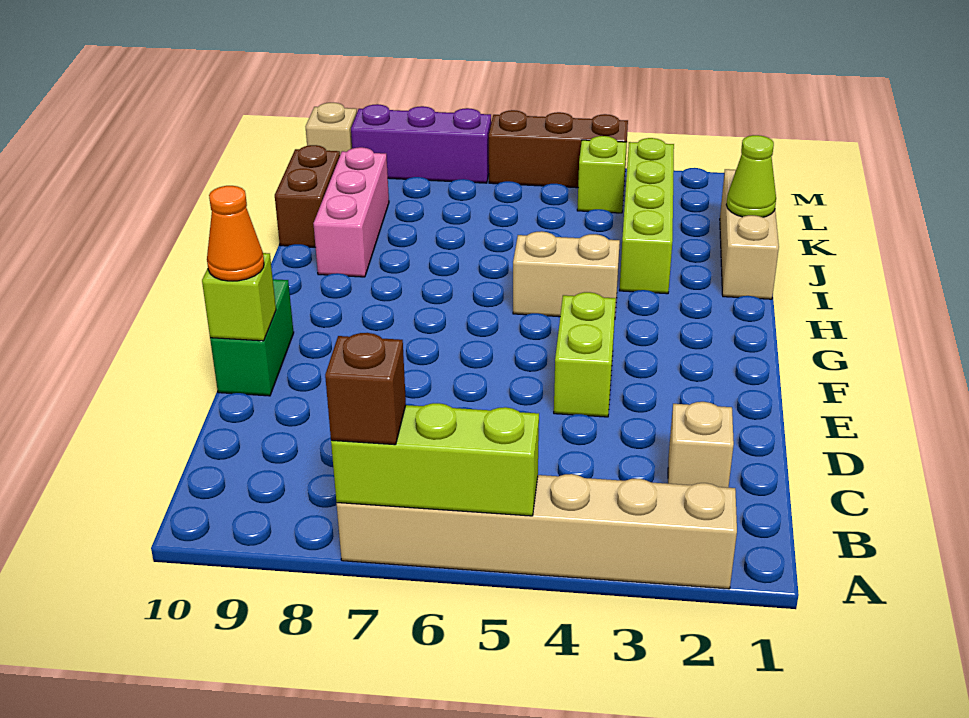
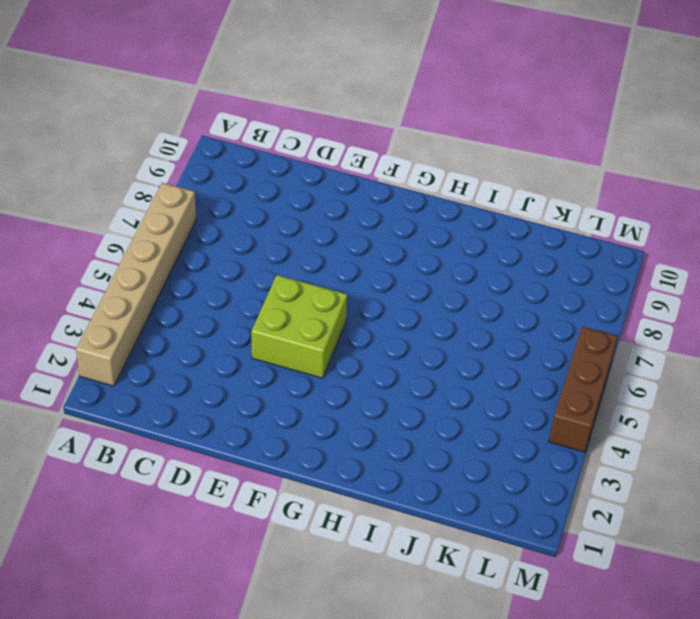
lime 2x2 brick [251,275,347,378] -> lime 1x2 brick [554,292,616,417]
none -> tan 1x1 brick [668,402,734,488]
none -> green 1x2 brick [210,279,294,396]
none -> tan 1x2 brick [513,231,620,317]

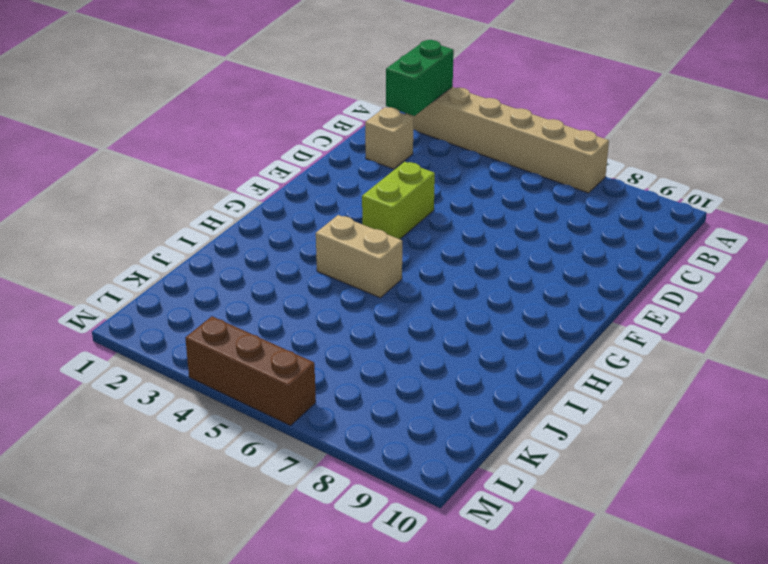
green 1x2 brick [386,40,454,116] -> green 1x2 brick moved to [210,279,294,396]
none -> tan 1x3 brick [720,169,779,299]
none -> lime 1x4 brick [619,138,674,294]
none -> pink 1x3 brick [313,147,389,277]

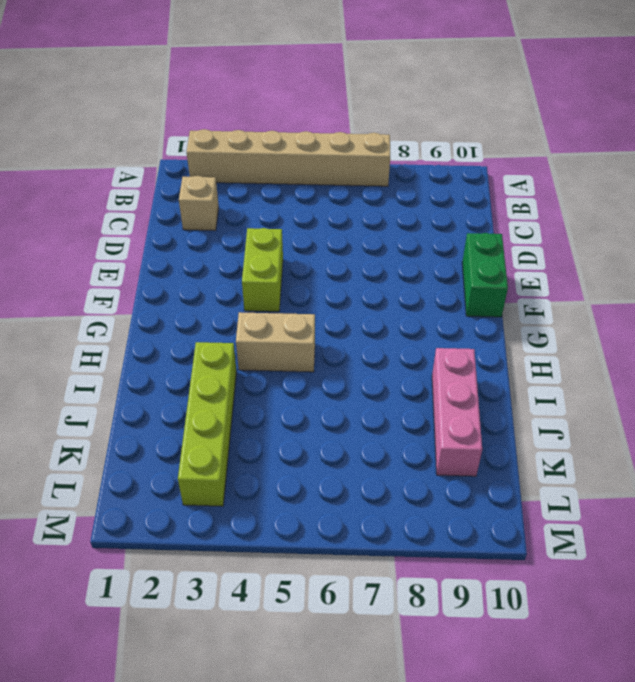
none -> tan 1x3 brick [720,169,779,299]
none -> brown 1x2 brick [275,145,340,247]
none -> lime 1x1 brick [577,136,627,213]

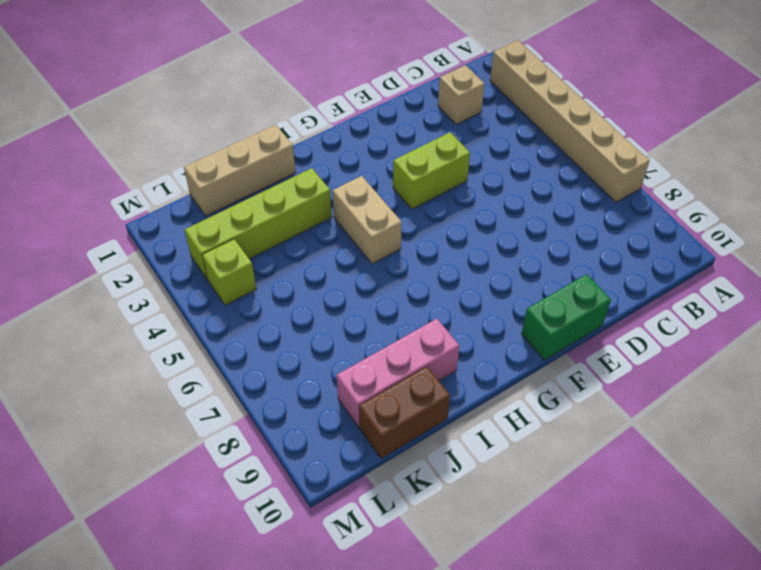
none -> brown 1x3 brick [489,110,628,188]
none -> purple 1x3 brick [351,104,491,183]
none -> tan 1x1 brick [305,103,357,155]

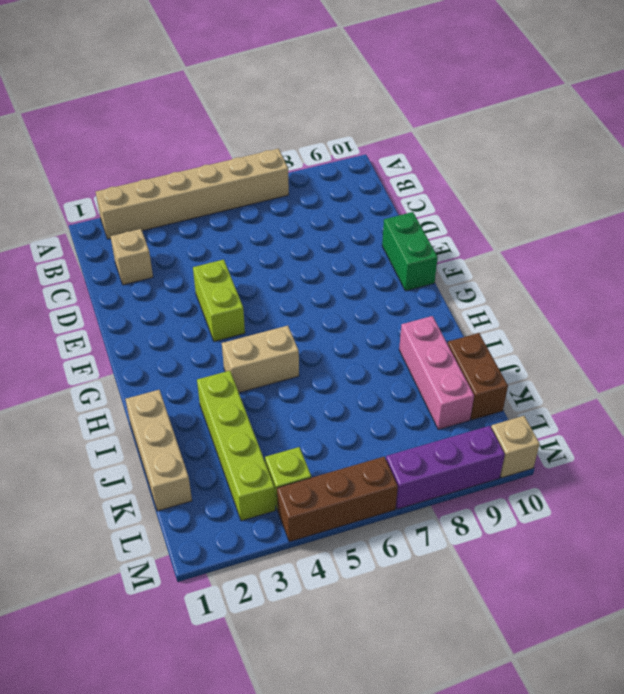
none -> lime 1x3 brick [331,403,539,516]
none -> lime 1x1 brick [202,253,276,341]
none -> lime 1x1 cone [726,135,776,217]

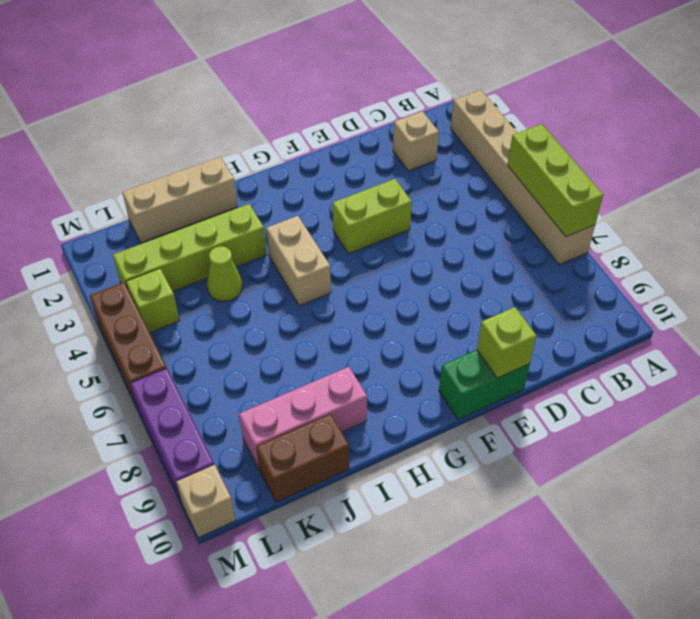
lime 1x1 cone [207,246,243,301] -> lime 1x1 cone moved to [726,135,776,217]
none -> brown 1x1 brick [325,333,406,445]
none -> orange 1x1 cone [207,186,264,281]

